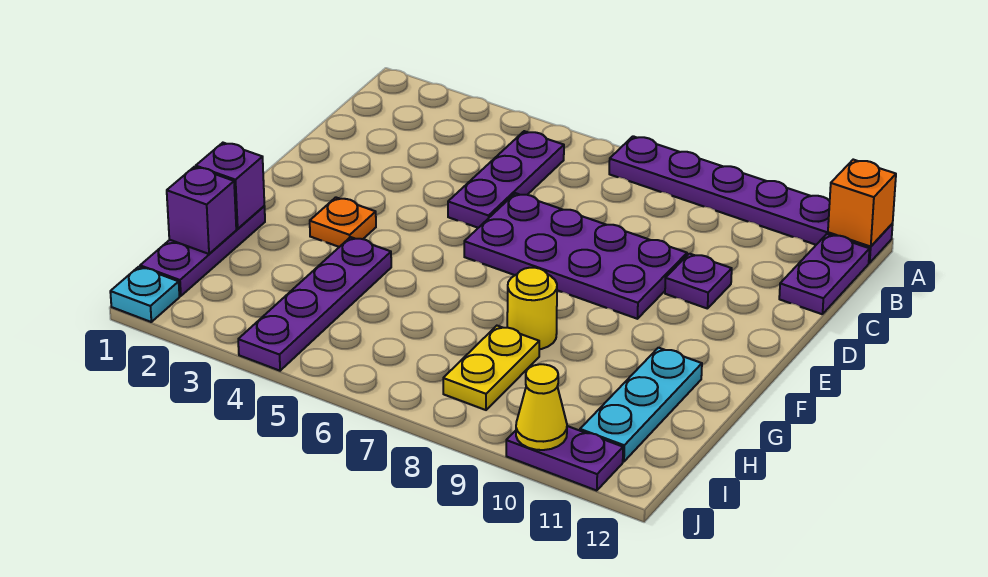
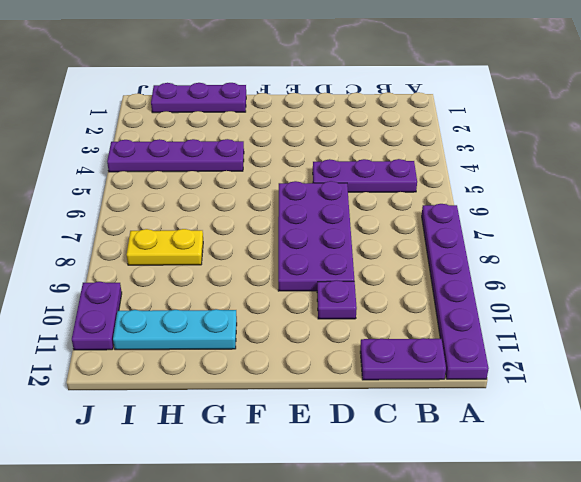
none -> orange 1x1 plate [310,197,376,247]
none -> yellow 1x1 round brick [507,268,557,349]
none -> cyan 1x1 plate [110,267,179,322]

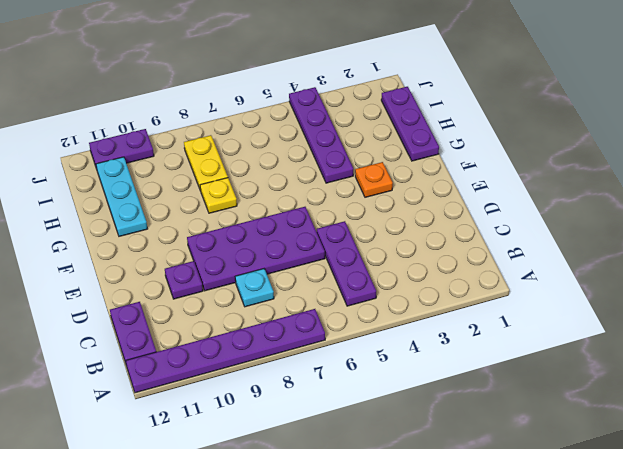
cyan 1x1 plate [235,269,274,307] -> cyan 1x1 plate moved to [110,267,179,322]
yellow 1x1 plate [200,178,237,213] -> yellow 1x1 round brick [507,268,557,349]
none -> orange 1x1 brick [828,160,896,246]
none -> purple 1x1 brick [196,143,264,229]
none -> purple 1x1 brick [167,167,236,254]

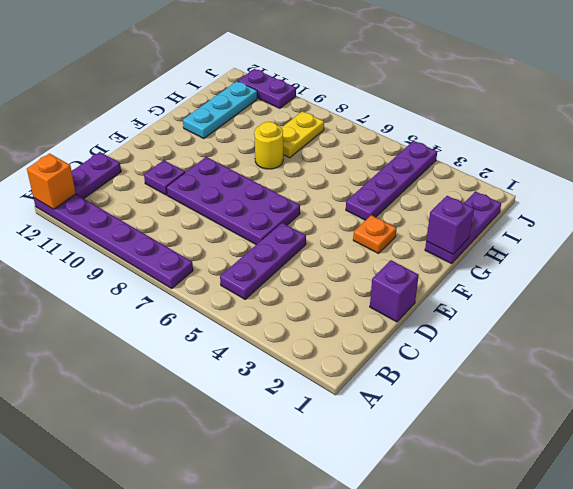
purple 1x1 brick [370,260,419,322] -> purple 1x1 brick moved to [167,167,236,254]
none -> cyan 1x1 plate [110,267,179,322]
none -> yellow 1x1 cone [516,364,567,450]

